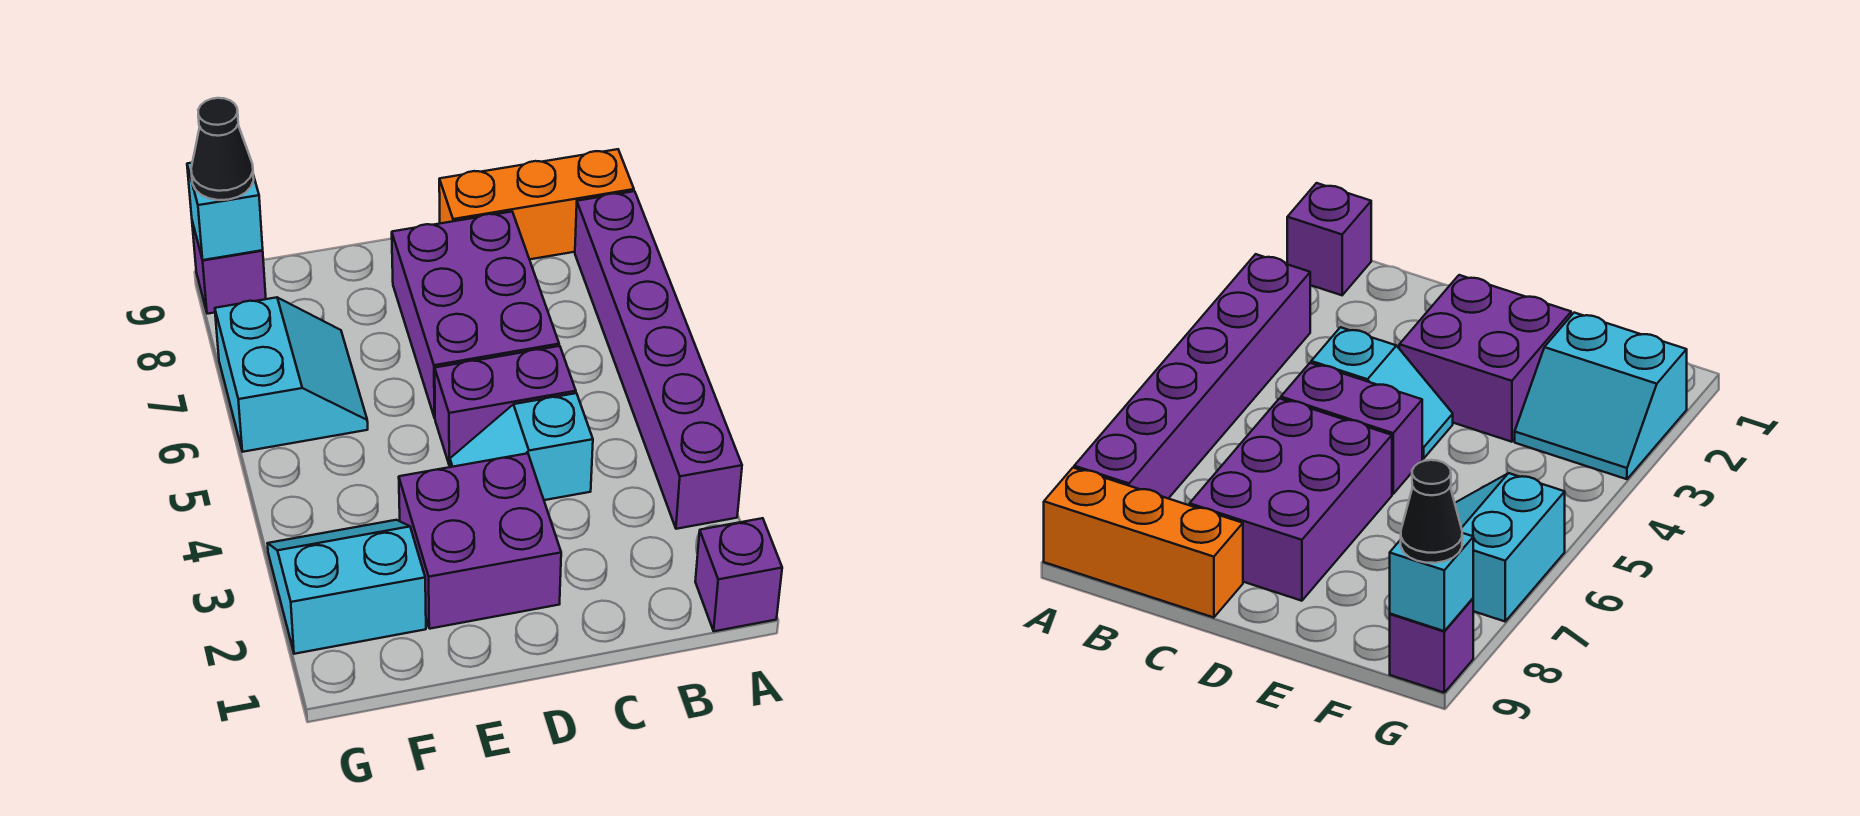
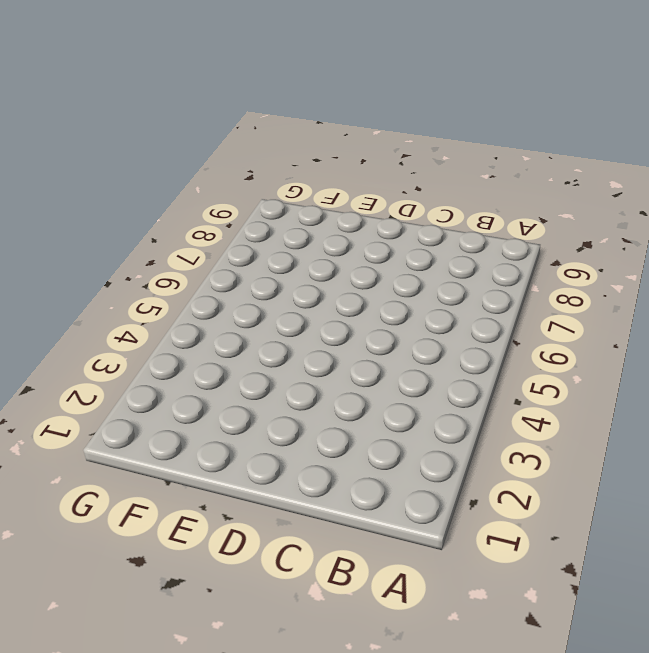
none -> purple 1x1 brick [695,518,782,631]
none -> purple 1x6 brick [575,191,742,529]
none -> orange 1x3 brick [439,149,634,259]

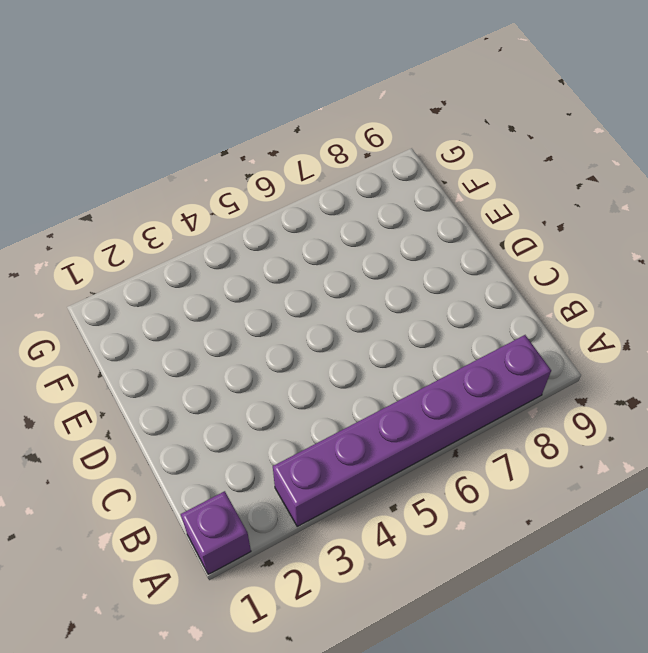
none -> orange 1x3 brick [439,149,634,259]
none -> cyan 1x2 slope [450,393,593,500]
none -> purple 1x2 brick [435,346,576,466]

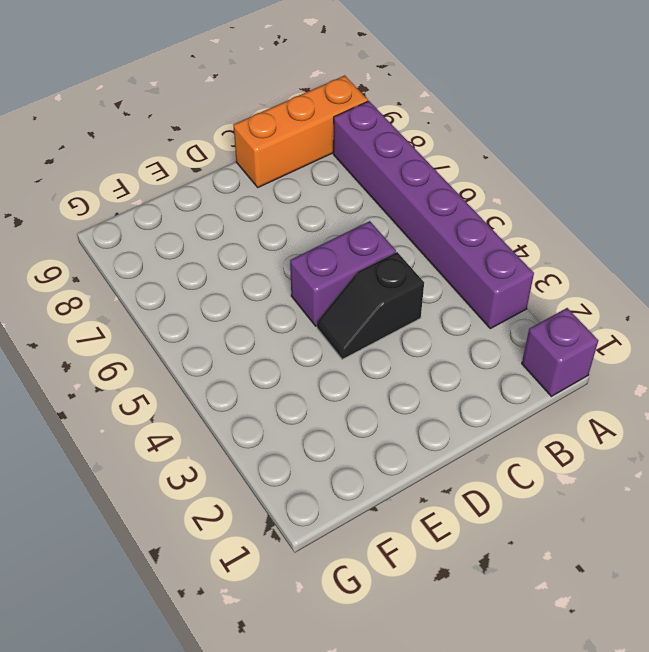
black 1x2 slope [317,252,424,359] -> cyan 1x2 slope [450,393,593,500]
none -> purple 2x3 brick [392,212,559,418]
none -> purple 2x2 brick [399,453,561,629]
none -> cyan 2x2 slope [267,520,426,654]

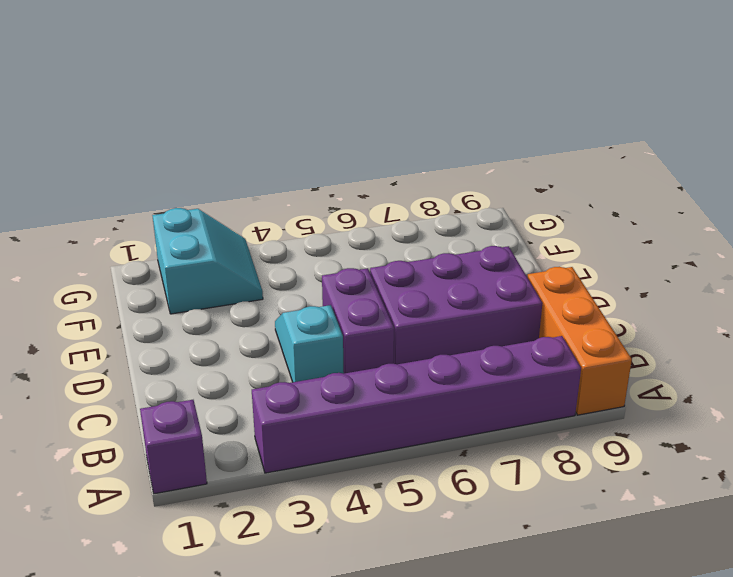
none -> purple 2x2 brick [399,453,561,629]
none -> cyan 2x2 slope [215,297,368,452]
none -> purple 1x1 brick [192,222,266,314]

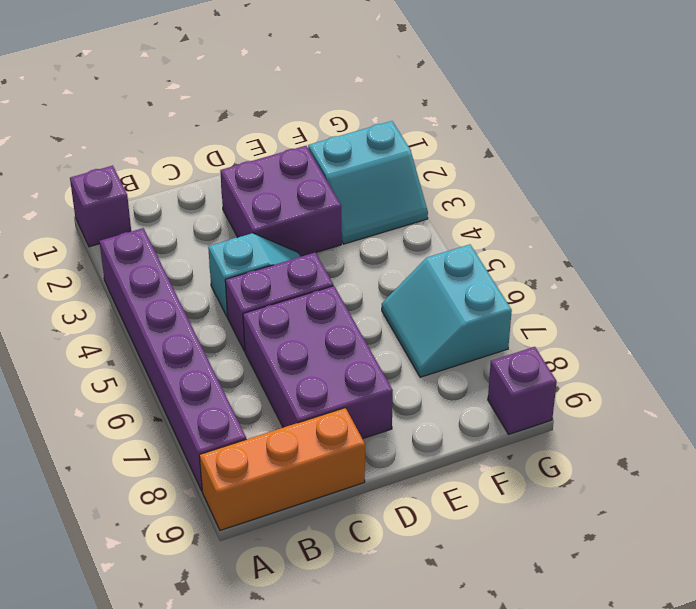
none -> cyan 1x1 brick [187,163,263,260]
none -> black 1x1 cone [191,98,254,200]

